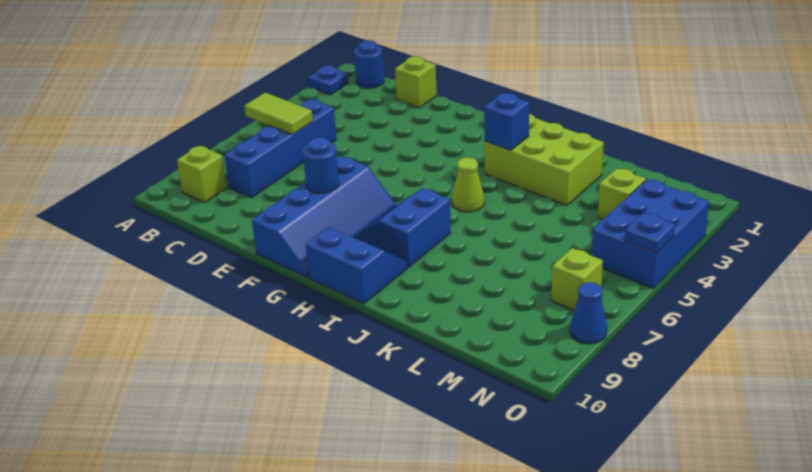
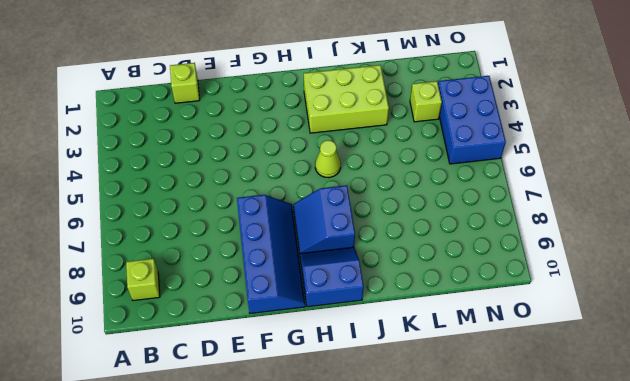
none -> blue 1x1 plate [308,65,348,95]
none -> blue 1x1 round brick [354,40,384,88]
none -> blue 1x4 brick [224,99,336,197]

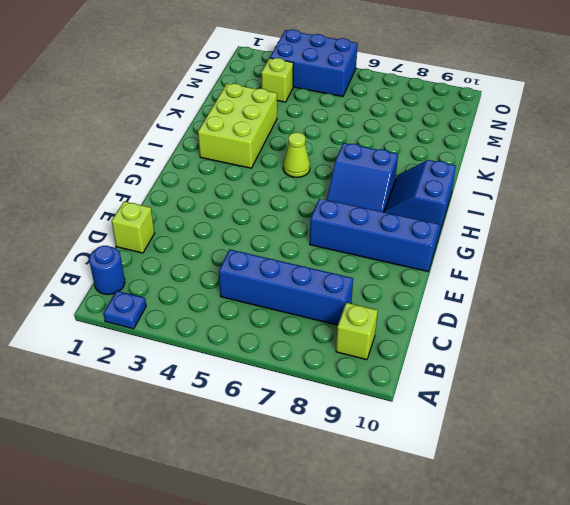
none -> lime 1x1 brick [552,248,603,311]
none -> blue 1x1 cone [570,282,607,344]
none -> lime 1x2 tile [245,93,313,135]

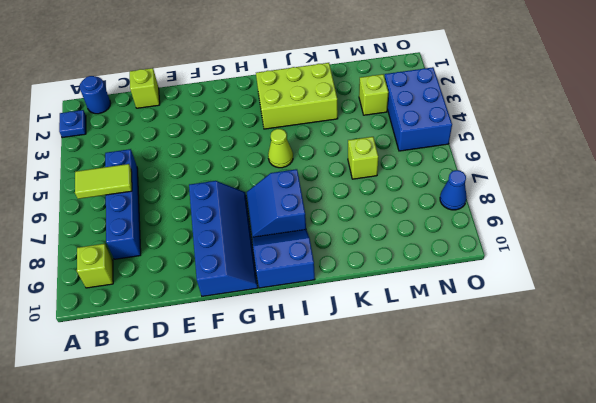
lime 1x1 brick [348,137,378,179] -> lime 1x1 brick moved to [552,248,603,311]
none -> blue 1x1 round brick [303,137,339,193]
none -> blue 1x1 brick [484,93,529,150]
none -> blue 1x1 plate [625,212,675,253]

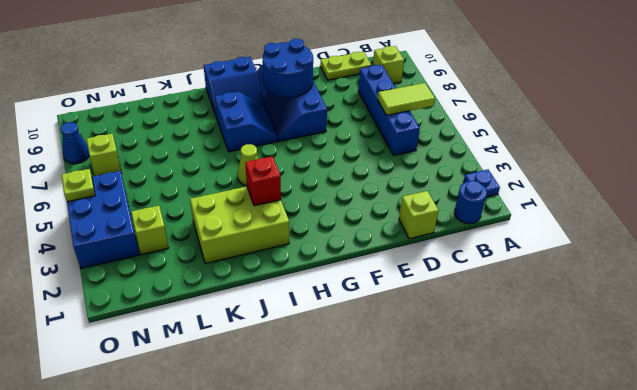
lime 1x2 plate [320,52,371,80] -> none
blue 2x2 round brick [263,39,313,98] -> blue 1x1 round brick [303,137,339,193]
red 1x1 brick [245,156,281,206] -> blue 1x1 brick [484,93,529,150]
lime 1x1 plate [62,169,95,202] -> blue 1x1 plate [625,212,675,253]

